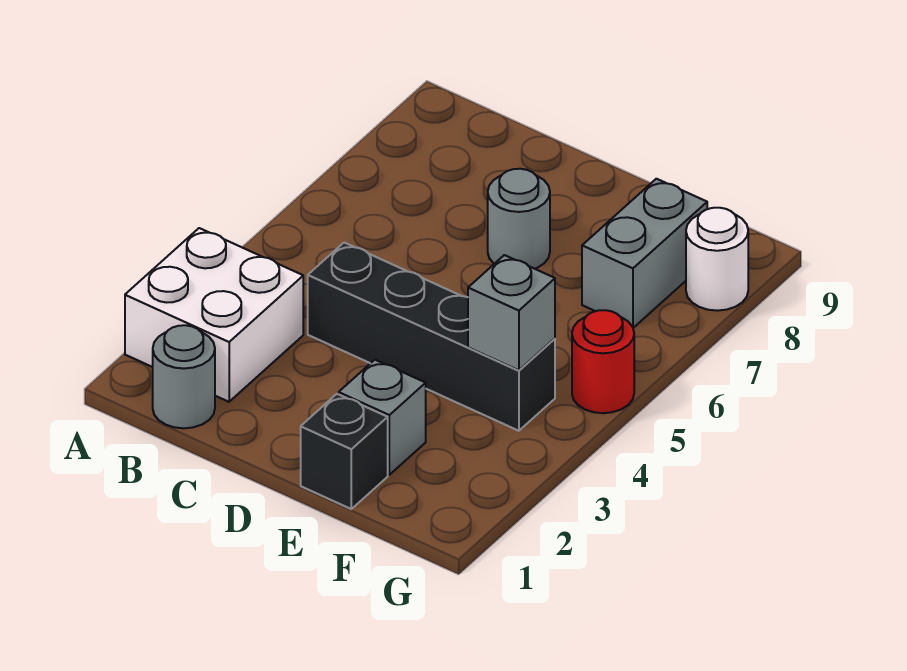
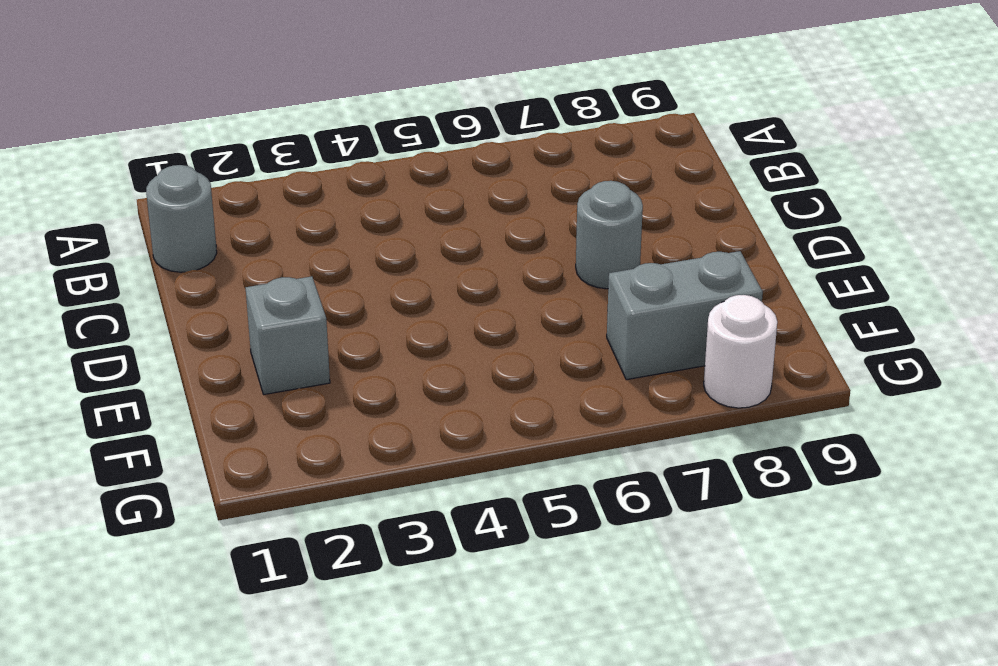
none -> white 2x2 brick [125,228,303,402]
none -> black 1x4 brick [308,243,555,431]

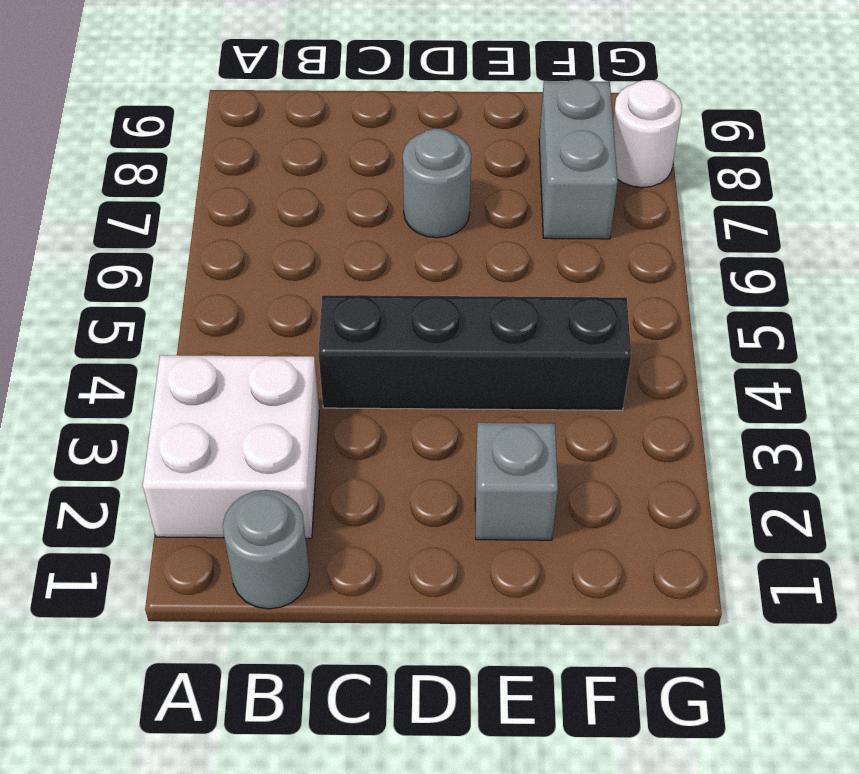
none -> black 1x1 brick [301,394,388,509]
none -> red 1x1 round brick [572,310,634,413]

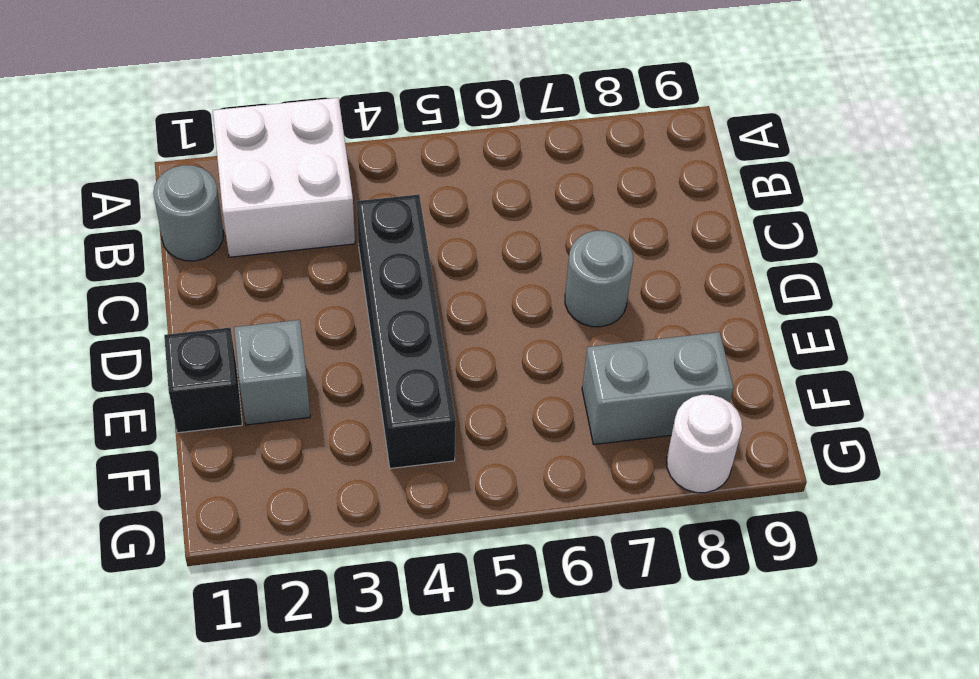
none -> red 1x1 round brick [572,310,634,413]
none -> grey 1x1 brick [468,255,555,370]

